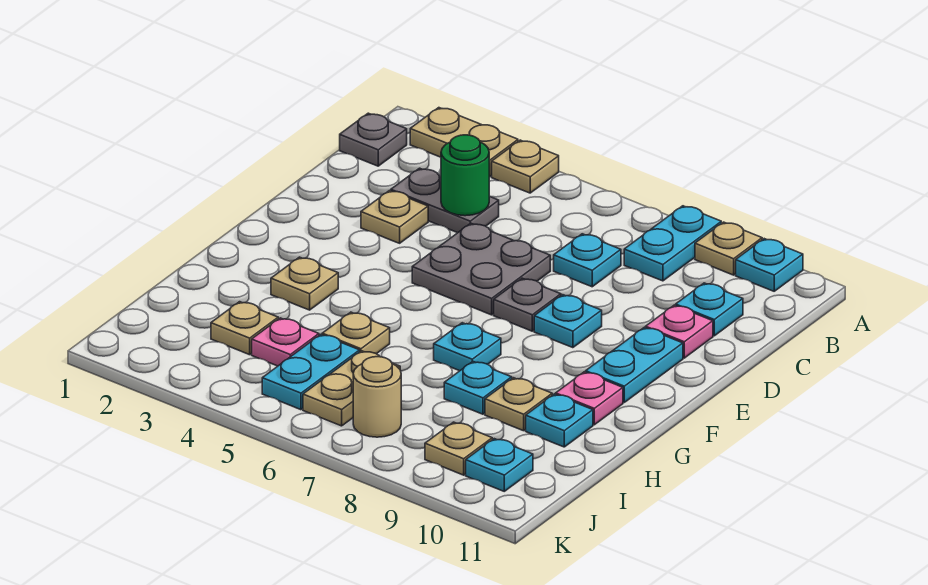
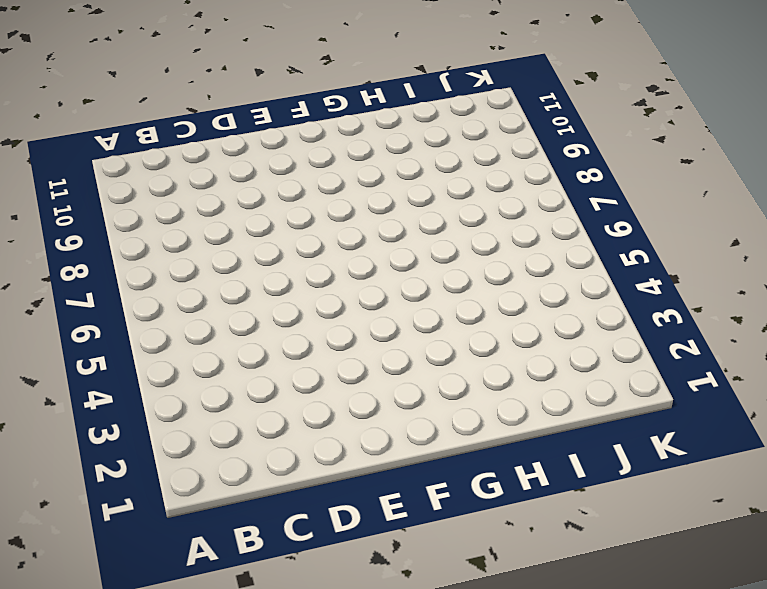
none -> tan 1x2 plate [410,108,518,177]
none -> tan 1x1 plate [492,140,559,193]
none -> cyan 1x2 plate [624,206,721,281]
none -> tan 1x1 plate [695,222,762,275]

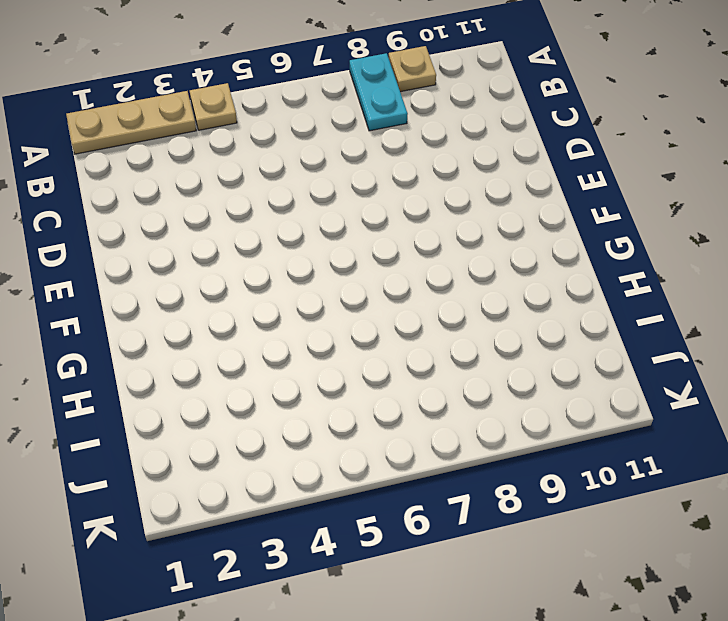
tan 1x3 plate [66,91,196,154] -> tan 1x2 plate [410,108,518,177]
none -> cyan 1x1 plate [736,239,803,291]
none -> grey 1x1 plate [340,113,407,166]
none -> grey 1x2 plate [391,168,499,233]
none -> cyan 1x1 plate [554,234,621,287]

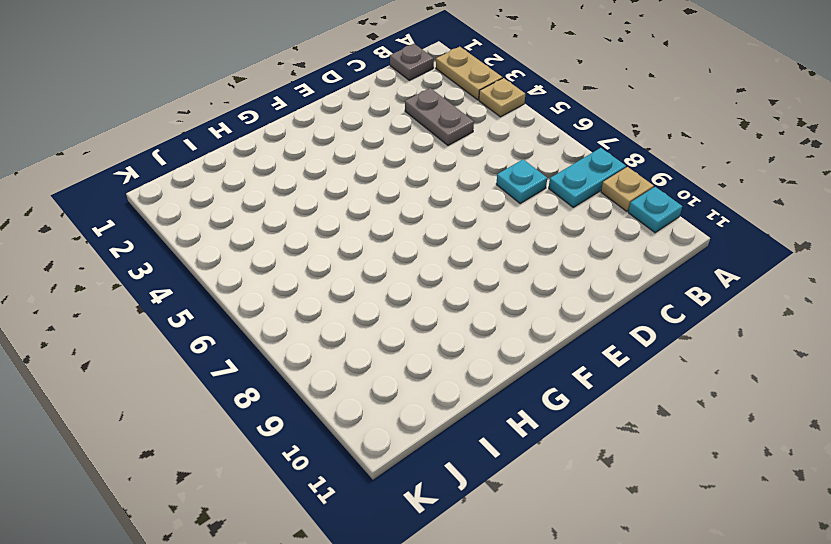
none -> cyan 1x1 plate [676,283,743,336]
none -> tan 1x1 plate [361,191,428,243]
none -> grey 2x2 plate [412,223,550,315]
none -> pink 1x1 plate [646,305,713,358]

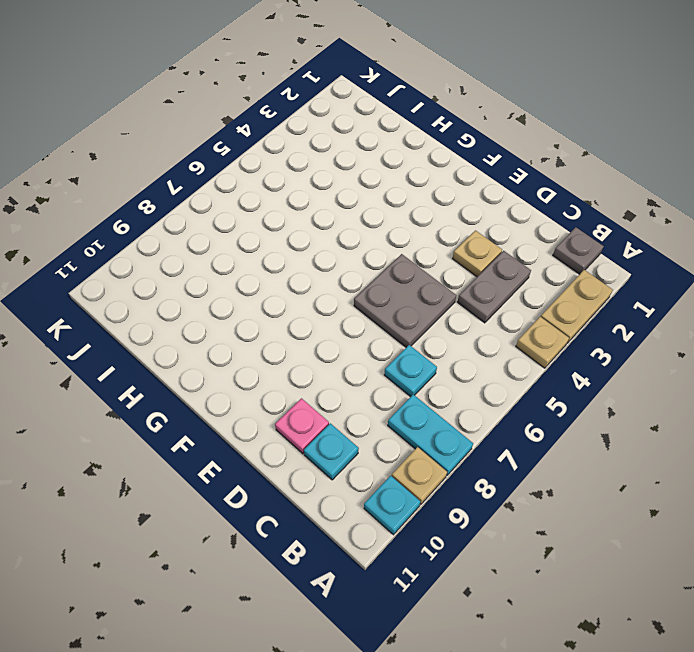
none -> grey 1x1 plate [494,278,561,331]
none -> cyan 1x1 plate [534,295,602,348]
none -> cyan 1x2 plate [586,327,683,402]
none -> tan 1x1 plate [271,257,338,310]

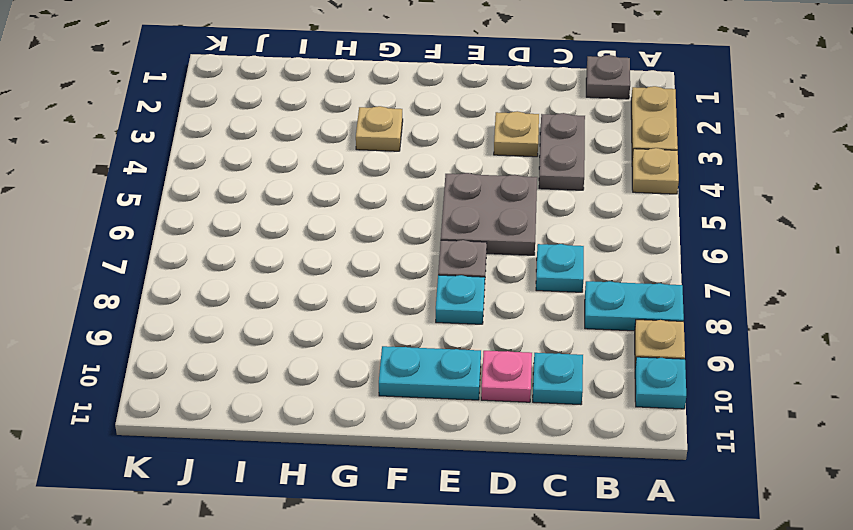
none -> cyan 1x1 plate [434,323,501,371]
none -> pink 1x1 plate [556,372,623,425]
none -> tan 1x1 plate [322,312,390,354]
none -> cyan 1x1 plate [444,361,512,414]

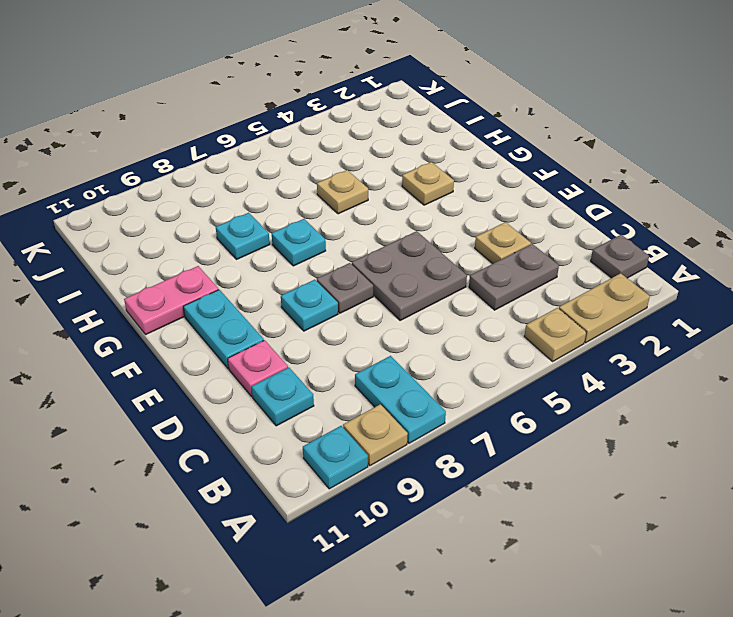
pink 1x2 plate [124,266,219,335] -> pink 1x1 plate [556,372,623,425]
none -> cyan 1x1 plate [554,234,621,287]
none -> tan 1x1 plate [485,378,552,431]
none -> cyan 1x1 plate [526,394,593,447]
none -> tan 1x1 plate [211,302,278,355]

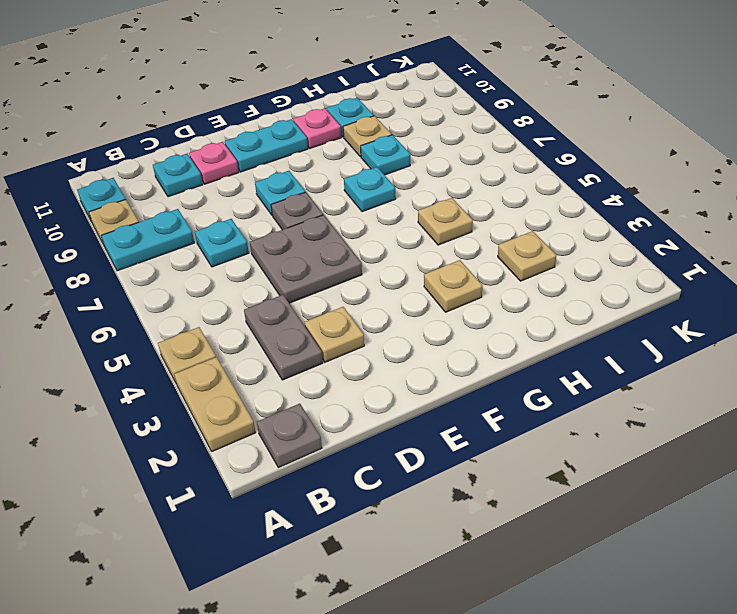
none -> pink 1x1 plate [252,318,319,366]
none -> cyan 1x2 plate [262,335,360,410]
none -> tan 1x2 plate [303,351,400,426]
none -> tan 1x1 round brick [353,357,401,437]

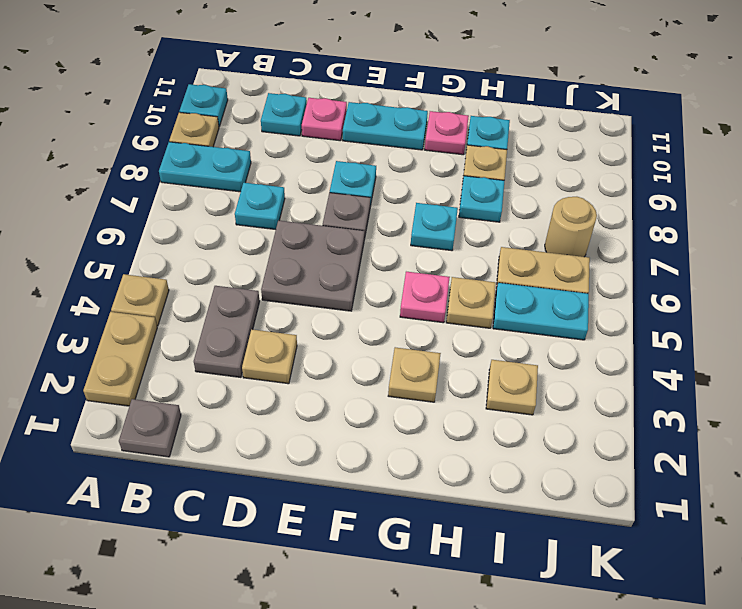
pink 1x1 plate [400,272,450,323] -> pink 1x1 plate moved to [252,318,319,366]
none -> tan 1x1 plate [425,422,492,475]
none -> cyan 1x1 plate [466,439,533,491]
none -> green 1x1 round brick [441,135,490,216]

